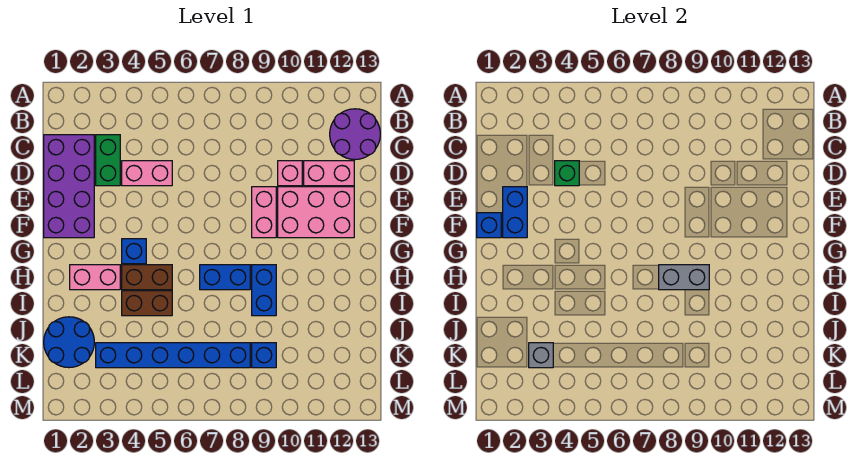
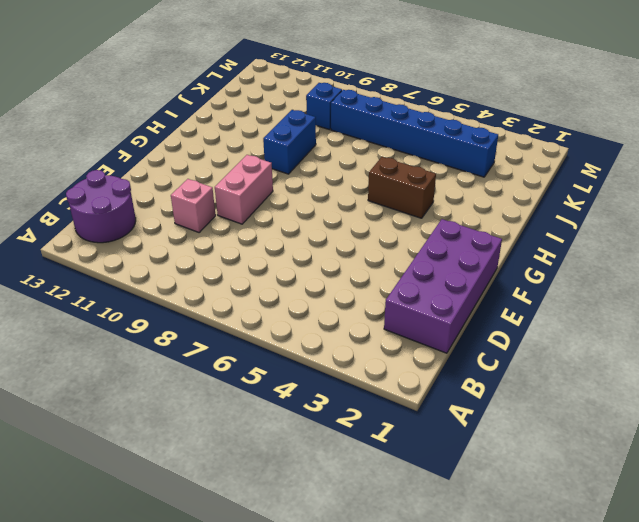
none -> green 1x2 brick [96,135,120,186]
none -> pink 1x2 brick [122,161,172,186]
none -> pink 1x2 brick [304,161,354,186]

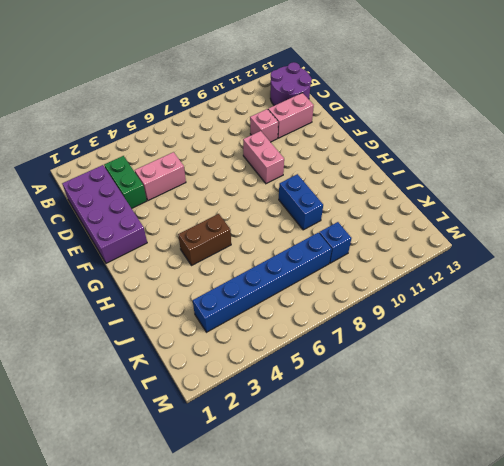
none -> pink 2x3 brick [278,187,354,238]
none -> blue 1x1 brick [122,239,146,264]
none -> pink 1x2 brick [70,265,120,290]

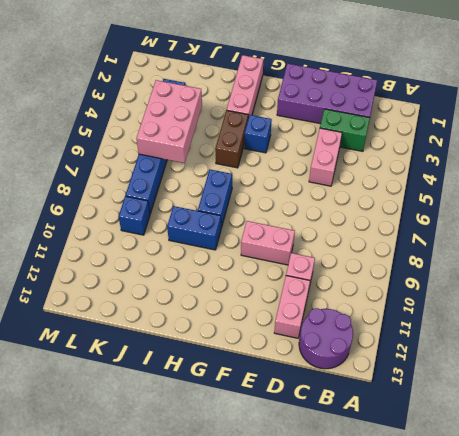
pink 1x3 brick [227,55,263,118] -> pink 1x2 brick [70,265,120,290]
pink 2x3 brick [136,80,202,163] -> pink 2x3 brick moved to [278,187,354,238]
none -> brown 1x2 brick [122,291,172,316]
none -> blue 2x2 round brick [44,317,94,368]
none -> green 1x1 brick [555,161,579,186]

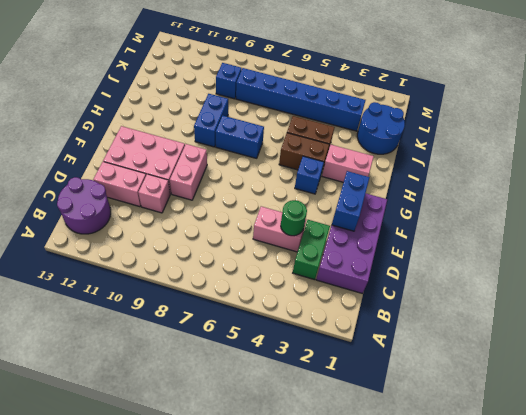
green 1x1 round brick [281,200,307,236] -> green 1x1 brick [555,161,579,186]
none -> blue 1x1 brick [477,213,501,238]
none -> grey 1x2 brick [659,265,709,290]
none -> grey 1x1 brick [529,343,553,368]

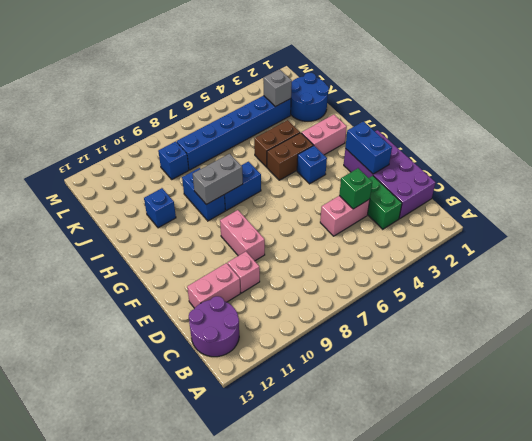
blue 1x1 brick [144,188,176,228] -> blue 1x1 brick moved to [477,213,501,238]
none -> pink 2x3 brick [278,187,354,238]

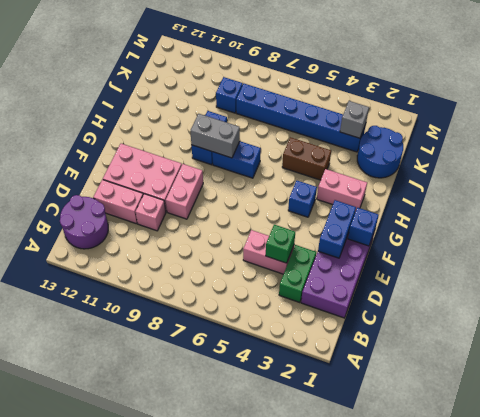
none -> brown 1x2 brick [122,265,172,290]

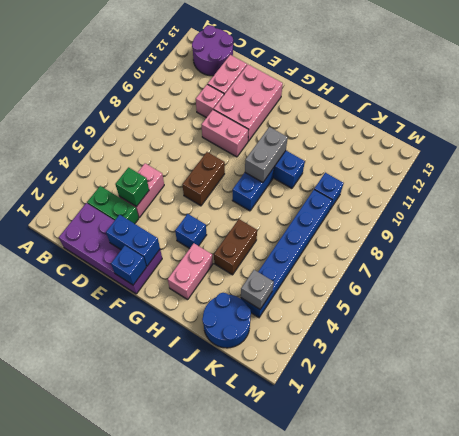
brown 1x2 brick [182,152,225,206] -> brown 1x2 brick moved to [122,265,172,290]

